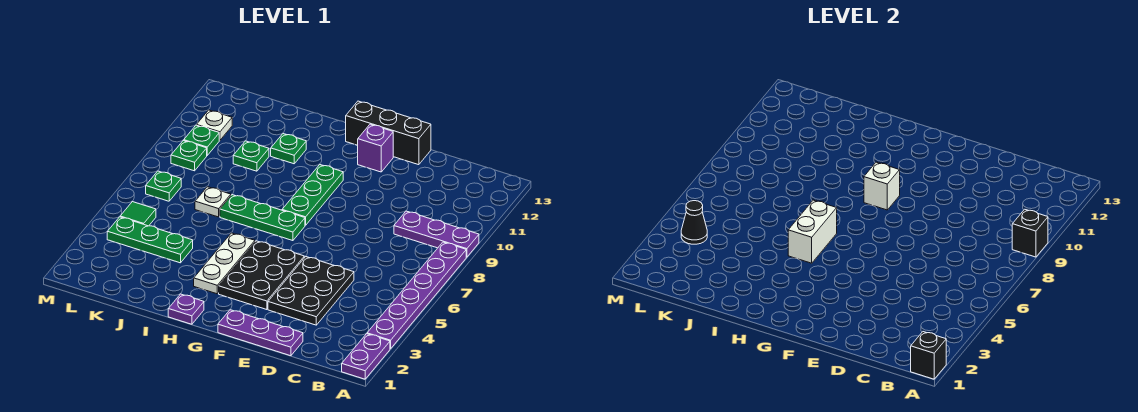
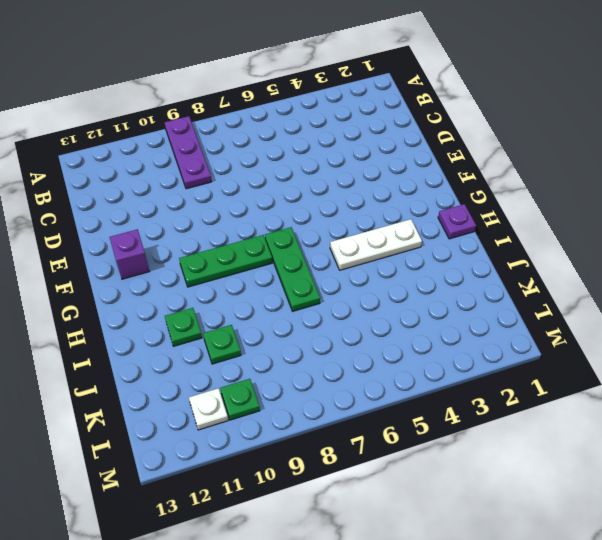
none -> purple 1x2 plate [342,334,390,379]
none -> purple 1x6 plate [367,242,466,349]
none -> purple 1x3 plate [218,310,303,356]

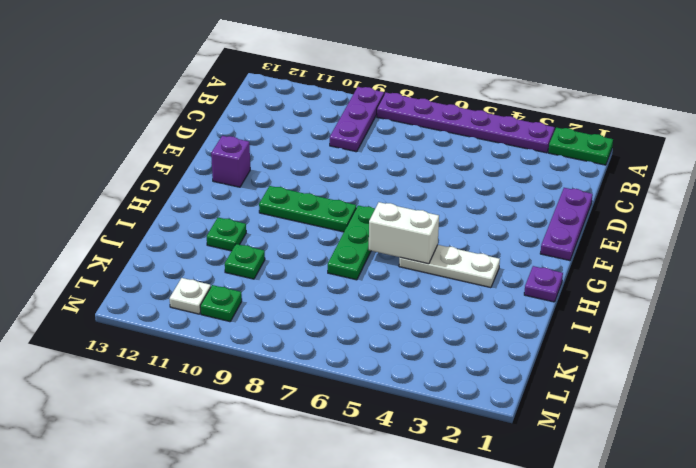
green 1x2 plate [548,127,613,165] -> purple 1x2 plate [342,334,390,379]
none -> black 2x3 plate [268,257,354,325]
none -> black 1x3 brick [346,101,431,165]
none -> black 2x3 plate [219,241,304,310]

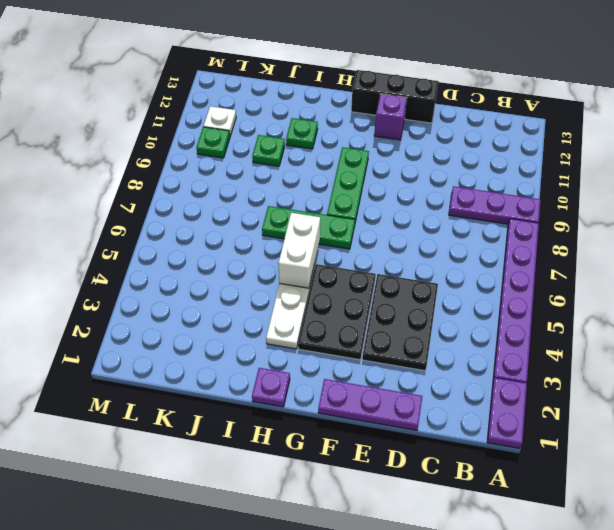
none -> green 1x3 plate [107,217,193,263]
none -> white 1x1 plate [195,187,231,217]
none -> green 1x1 tile [120,202,156,226]

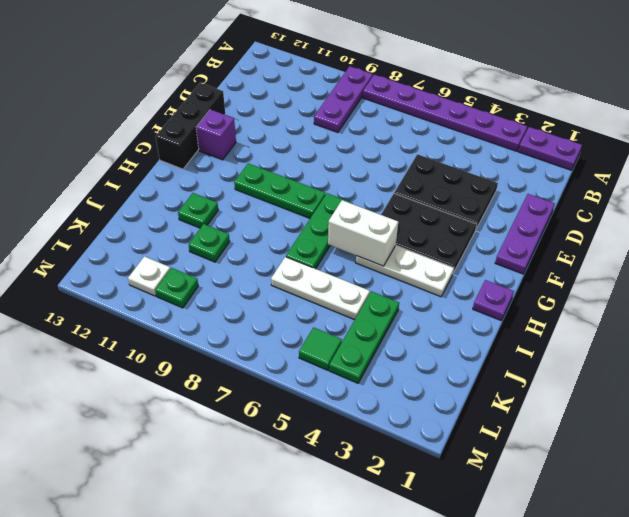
white 1x3 plate [271,257,370,320] -> white 1x1 plate [195,187,231,217]
none -> green 1x1 plate [146,171,181,201]
none -> green 1x1 plate [171,140,207,171]
none -> black 1x1 brick [911,332,946,379]

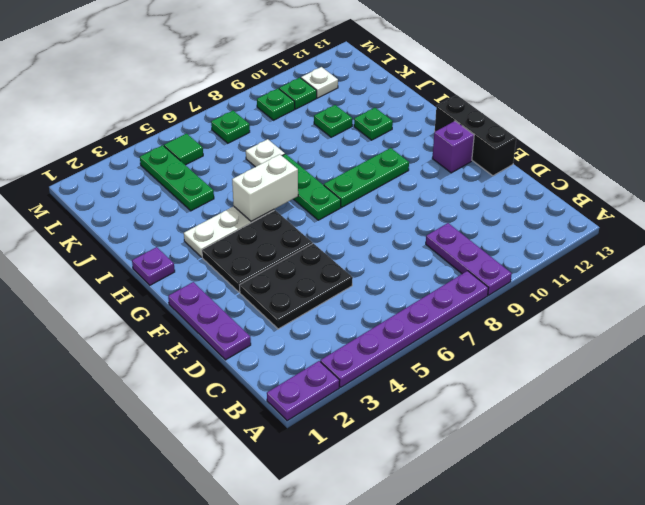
none -> black 1x1 brick [911,332,946,379]
none -> black 1x1 brick [1012,209,1048,257]
none -> white 1x1 brick [864,162,900,210]

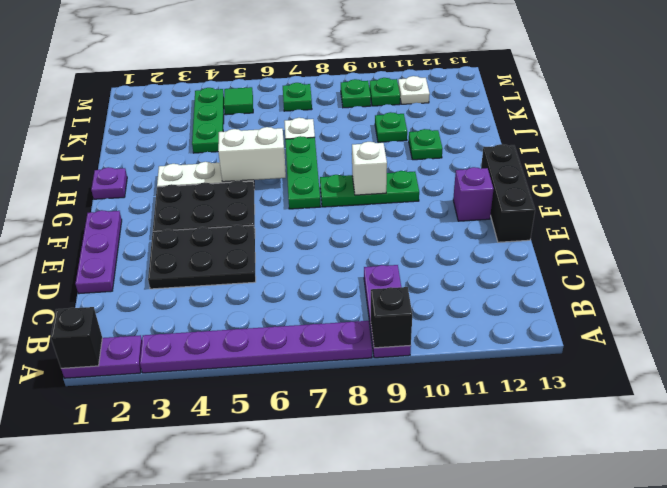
none -> black 1x1 cone [681,201,707,244]

